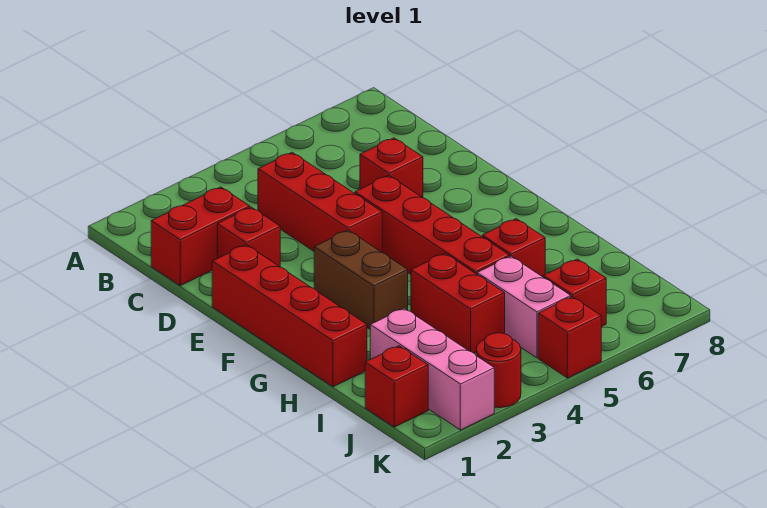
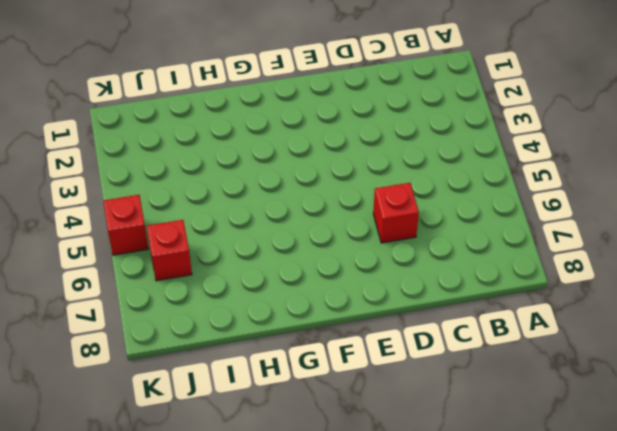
none -> red 1x2 brick [151,187,250,286]
none -> red 1x3 brick [258,152,382,252]
none -> red 1x1 brick [217,207,280,267]

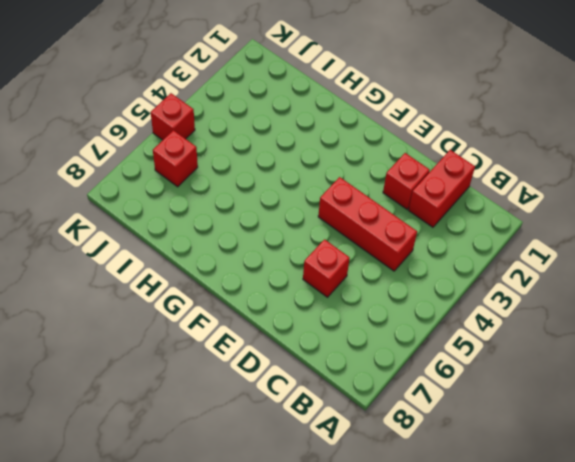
none -> red 1x4 brick [212,245,367,387]
none -> red 1x4 brick [355,175,510,274]
none -> brown 1x2 brick [314,230,408,329]

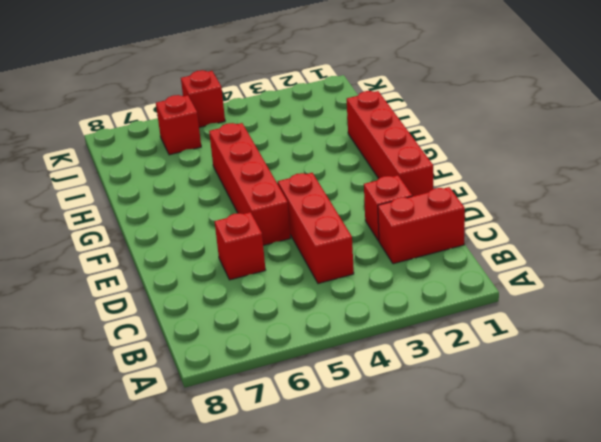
none -> brown 1x2 brick [314,230,408,329]
none -> red 1x2 brick [411,253,505,353]
none -> red 1x1 brick [482,219,545,277]

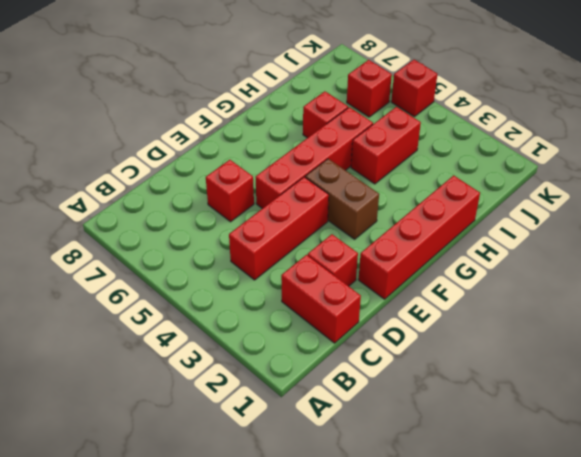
brown 1x2 brick [305,159,379,239] -> brown 1x2 brick turned to [314,230,408,329]
none -> pink 1x3 brick [370,308,494,430]
none -> pink 1x2 brick [477,256,571,358]
none -> red 1x1 brick [365,346,428,427]

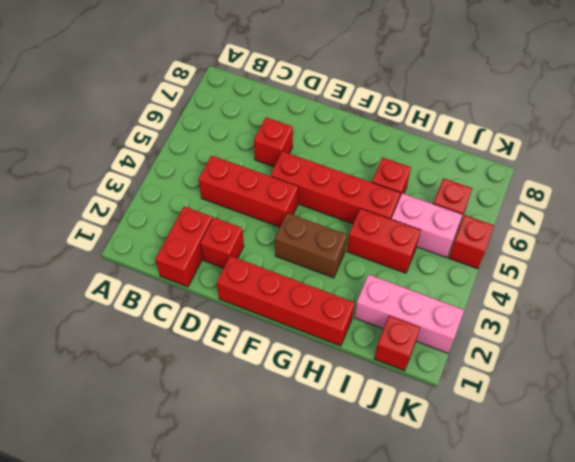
none -> red 1x1 round brick [476,333,521,408]

